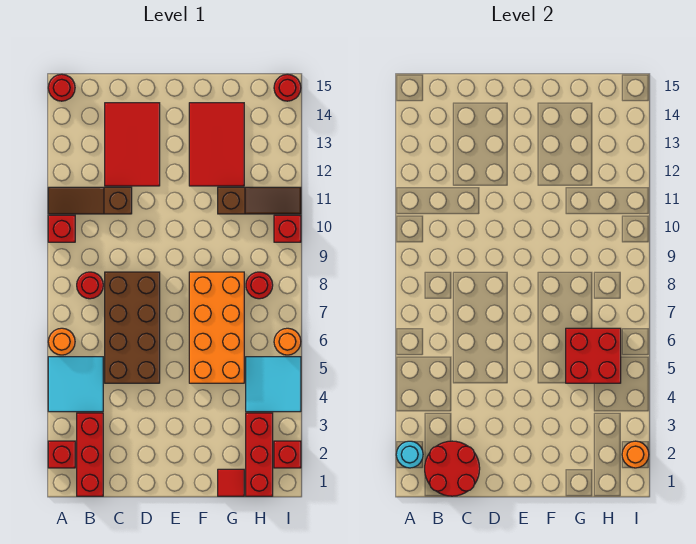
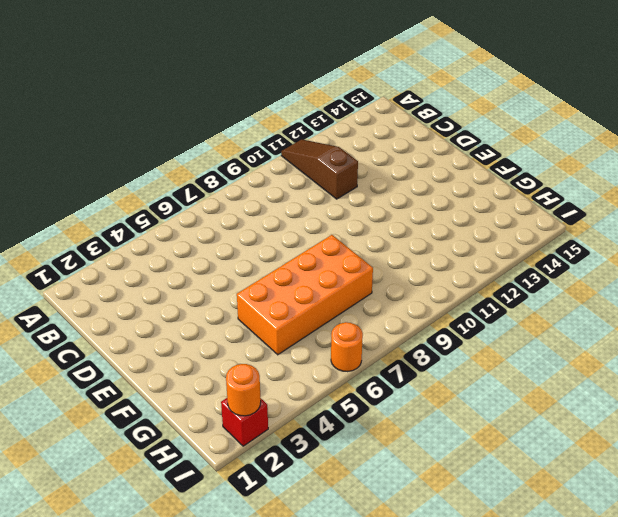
none -> red 1x1 brick [48,441,75,468]
none -> cyan 2x2 tile [48,357,103,412]
none -> orange 1x1 round brick [48,328,75,355]

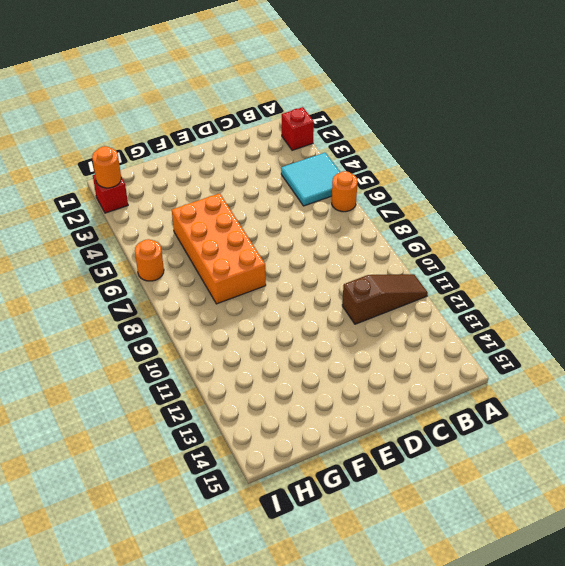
none -> red 1x1 brick [48,215,75,242]
none -> red 1x1 round brick [48,74,75,101]
none -> red 1x3 brick [77,413,103,496]

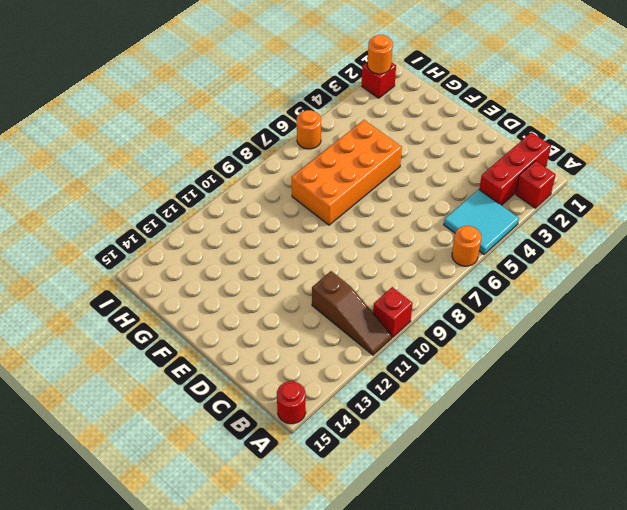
none -> red 1x1 round brick [77,272,103,299]
none -> brown 2x4 brick [105,272,160,383]
none -> red 2x3 tile [105,103,160,186]

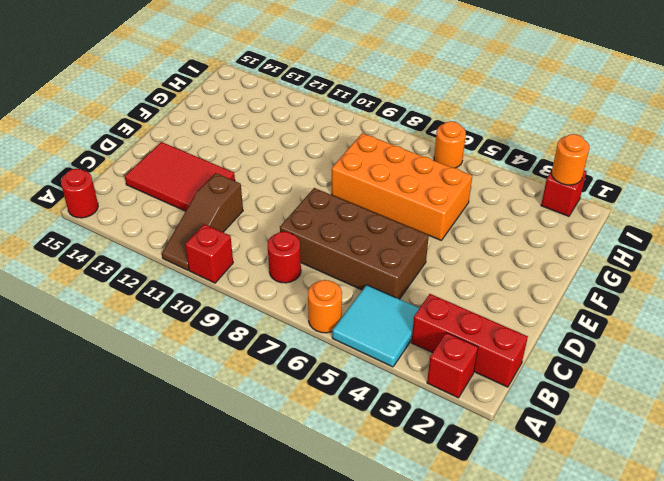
none -> red 2x3 tile [189,103,244,186]
none -> red 1x1 tile [218,469,244,496]
none -> brown 1x3 slope [218,187,301,214]

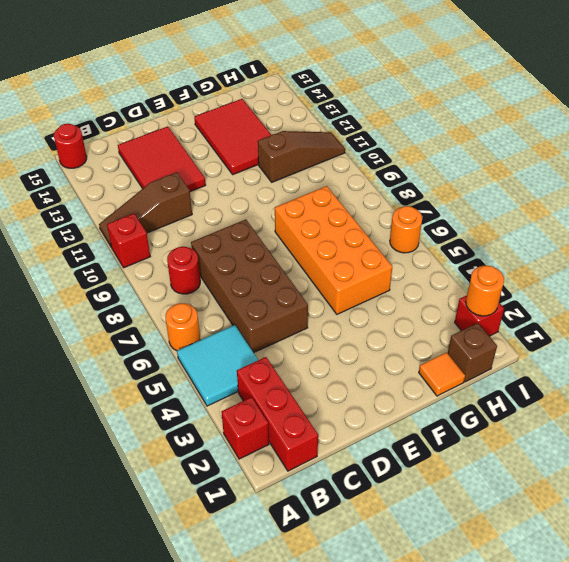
orange 1x1 tile [419,352,465,396] -> red 1x1 tile [218,469,244,496]
brown 1x1 brick [448,323,497,382] -> red 1x3 brick [246,413,273,496]
none -> cyan 2x2 tile [246,357,301,412]
none -> red 1x1 round brick [246,272,273,299]
none -> red 1x1 brick [274,215,301,242]

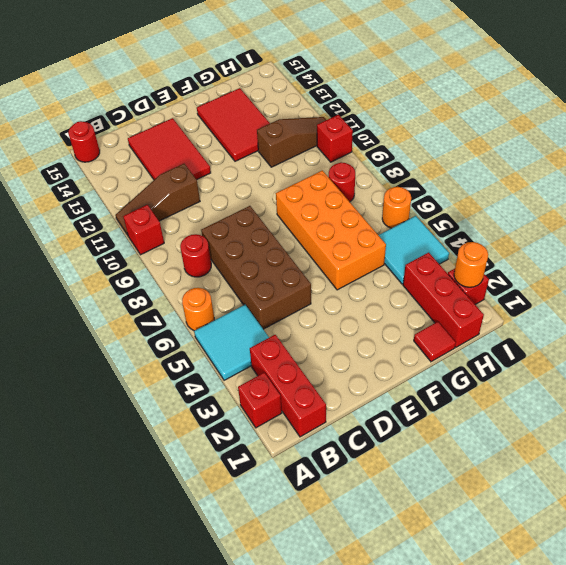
none -> red 1x1 round brick [274,74,301,101]
none -> cyan 1x1 round brick [396,441,423,468]
none -> red 2x2 round brick [425,441,480,496]

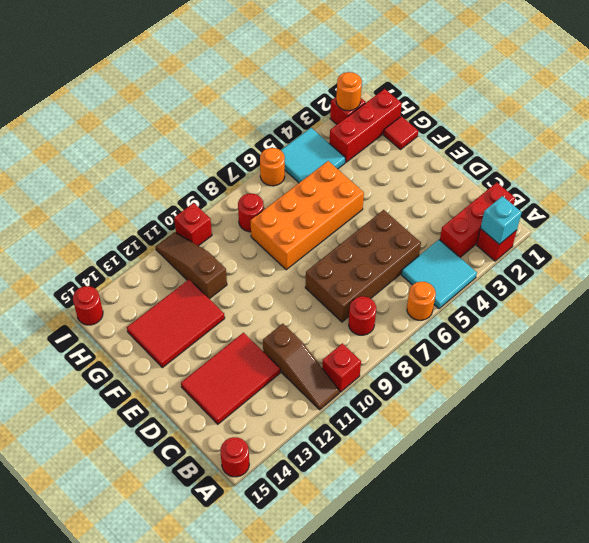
cyan 1x1 brick [480,196,522,244] -> cyan 1x1 round brick [396,441,423,468]
none -> red 2x2 round brick [425,441,480,496]
none -> red 2x2 brick [566,328,621,383]

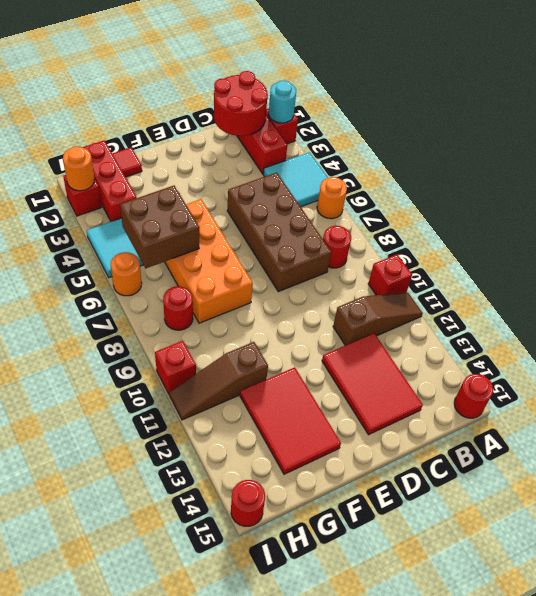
brown 2x2 brick [120,186,199,268] -> red 2x2 brick [566,328,621,383]

